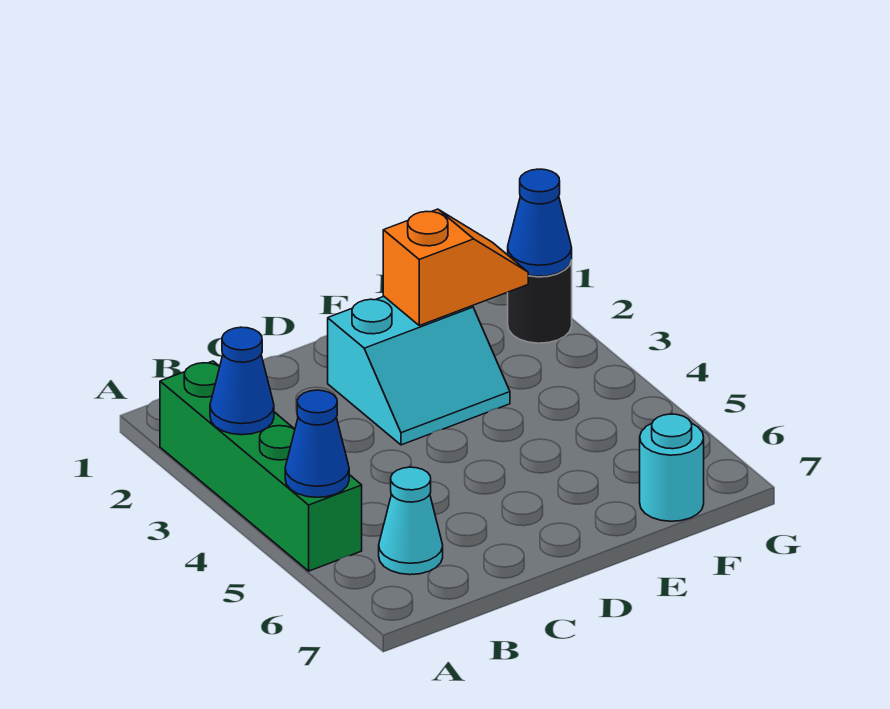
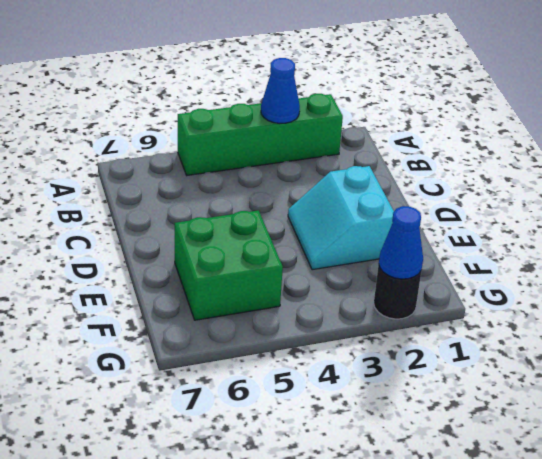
green 2x2 brick [175,210,283,320] -> none
none -> cyan 1x1 cone [379,467,443,575]
none -> cyan 1x1 round brick [640,414,704,521]

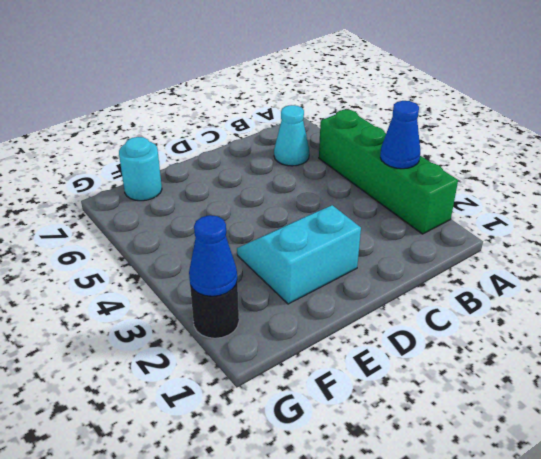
none -> blue 1x1 cone [285,390,349,497]
none -> orange 1x2 slope [383,209,528,326]

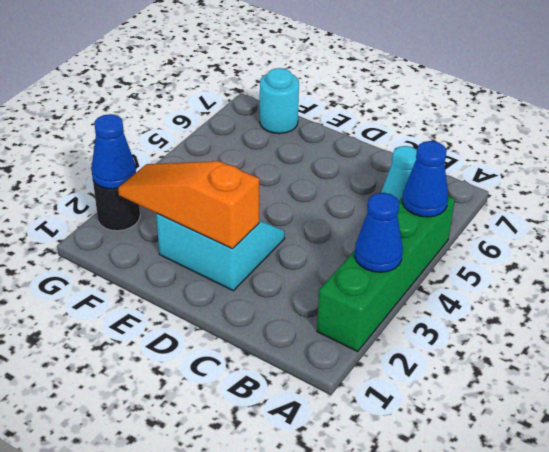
orange 1x3 slope [118,161,259,249] -> orange 1x2 slope [383,209,528,326]

